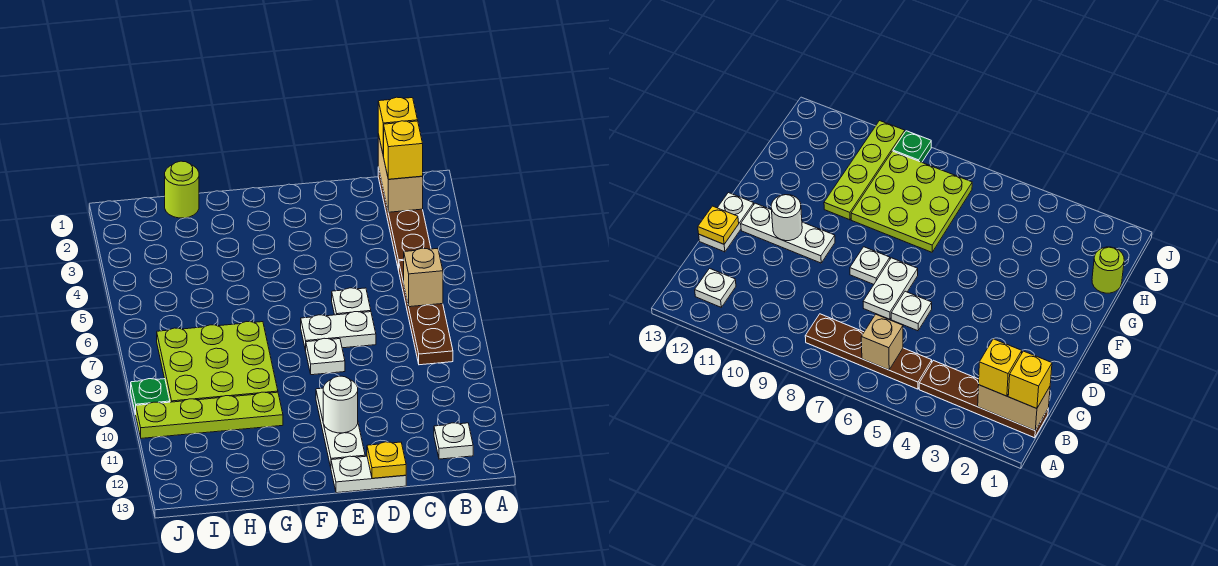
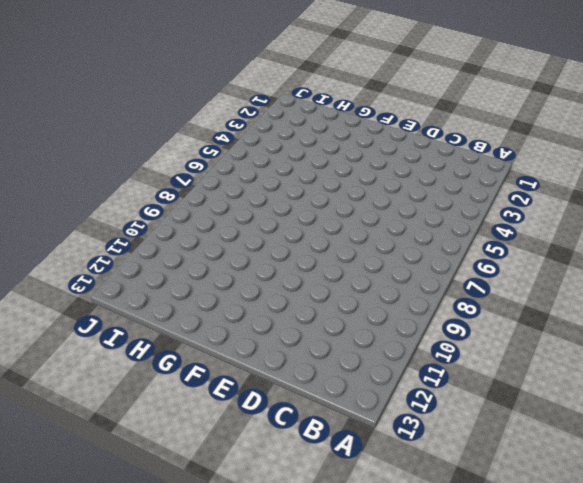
none -> brown 1x4 plate [378,167,431,270]
none -> brown 1x4 plate [399,261,453,365]
none -> white 1x1 plate [434,423,473,459]

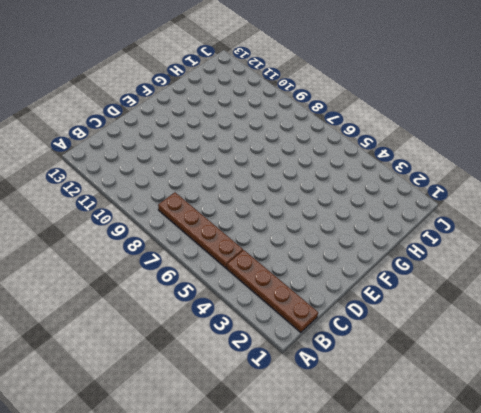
none -> white 1x1 plate [434,423,473,459]
none -> white 1x1 plate [332,288,371,315]
none -> white 1x2 plate [301,312,376,351]

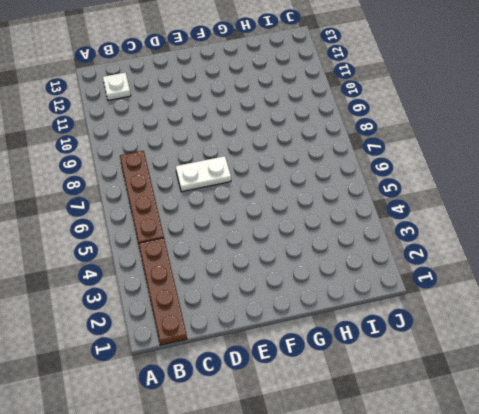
none -> white 1x1 plate [332,288,371,315]
none -> white 1x2 plate [331,456,406,493]
none -> white 1x1 plate [306,338,345,375]

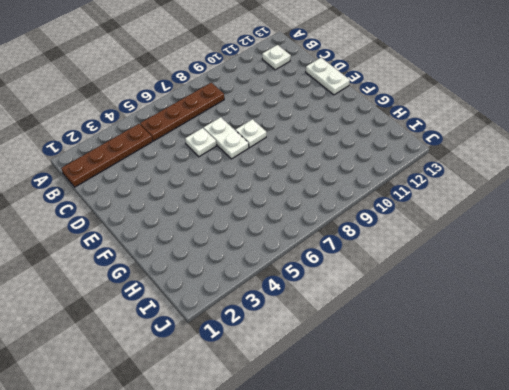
none -> white 1x3 plate [316,388,365,467]
none -> lime 3x3 plate [157,322,278,402]
none -> lime 1x4 plate [136,392,283,438]

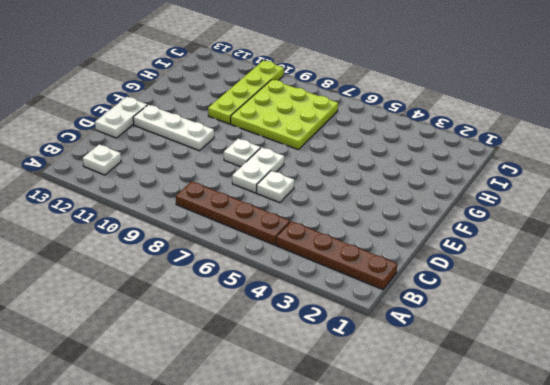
none -> lime 1x1 round brick [165,161,199,218]
none -> green 1x1 plate [131,379,170,414]
none -> tan 1x2 brick [378,134,423,212]

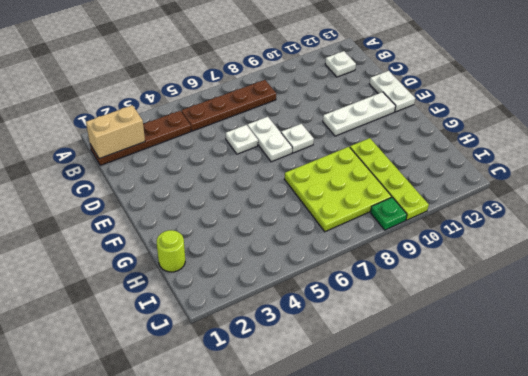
none -> tan 1x1 brick [404,248,443,307]
none -> yellow 1x1 plate [367,442,406,478]
none -> white 1x1 round brick [323,376,358,433]

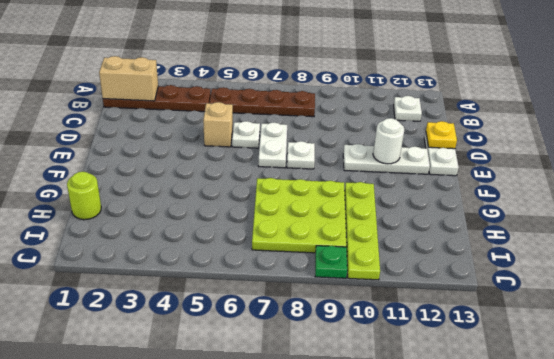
tan 1x1 brick [203,102,233,147] -> tan 1x1 brick moved to [404,248,443,307]
none -> yellow 1x1 brick [378,97,418,155]
none -> yellow 1x1 brick [383,121,423,179]

